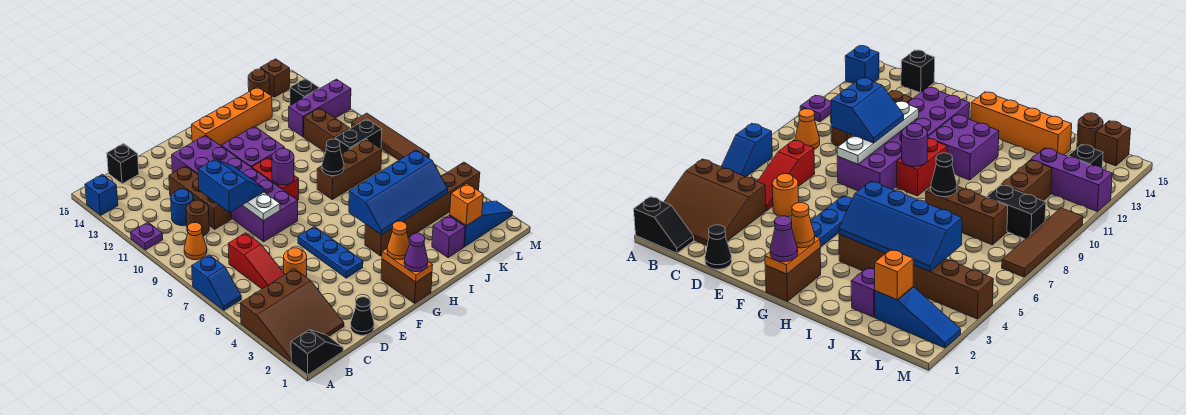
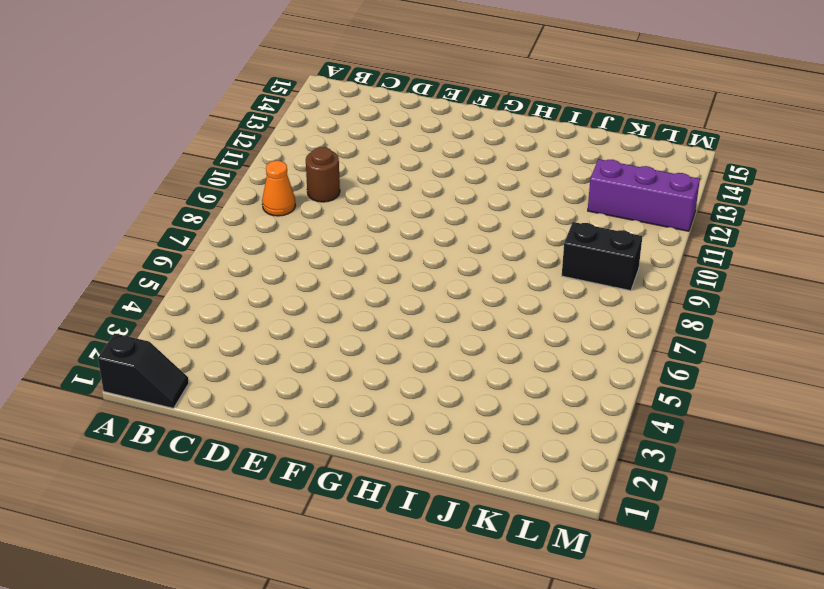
none -> brown 3x3 slope [240,269,344,362]
none -> blue 1x2 slope [192,255,241,310]
none -> purple 1x1 plate [131,222,163,250]
none -> blue 1x1 brick [85,174,118,215]

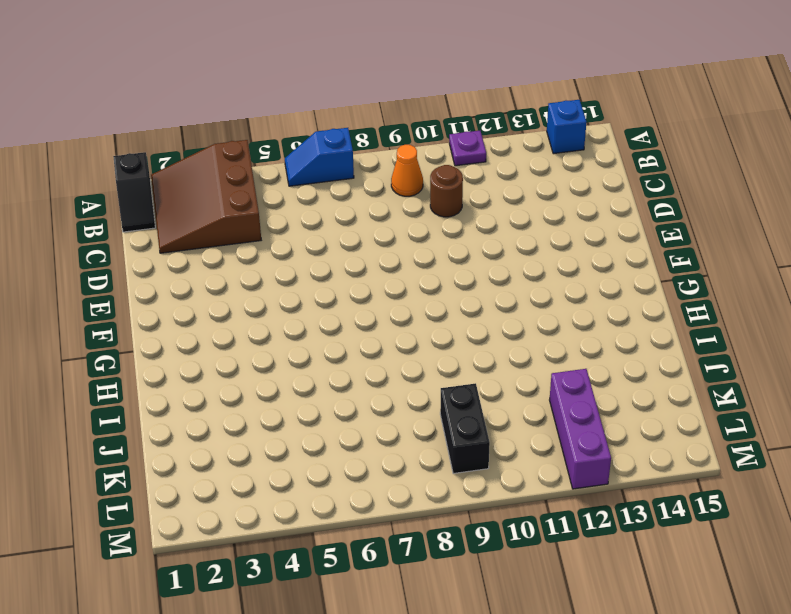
none -> red 1x3 slope [228,233,285,289]
none -> blue 1x1 round brick [171,189,193,226]
none -> black 1x1 brick [107,144,139,184]
none -> black 1x1 cone [351,297,374,335]

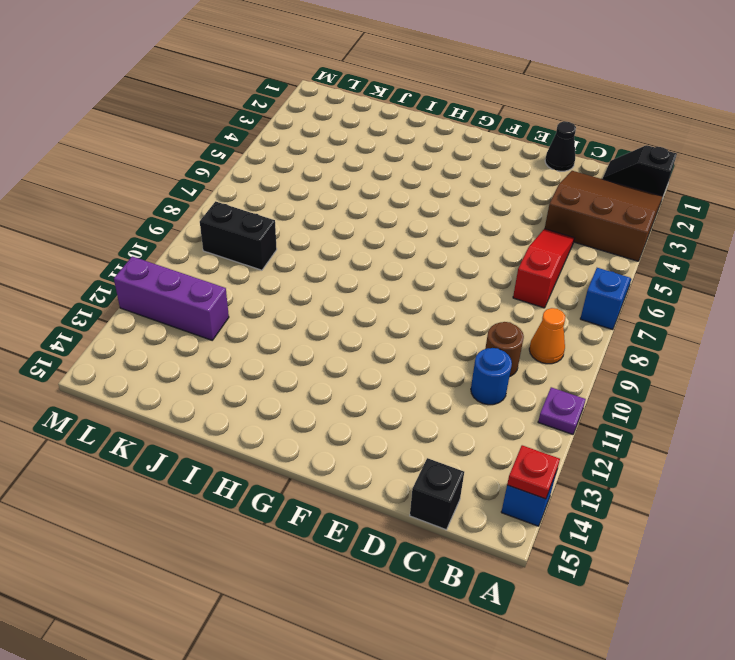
red 1x1 plate [507,445,560,499] -> none
none -> orange 1x1 round brick [284,248,307,277]
none -> brown 1x3 brick [169,166,232,229]
none -> purple 2x6 brick [172,135,298,242]
none -> blue 1x3 plate [298,226,363,278]

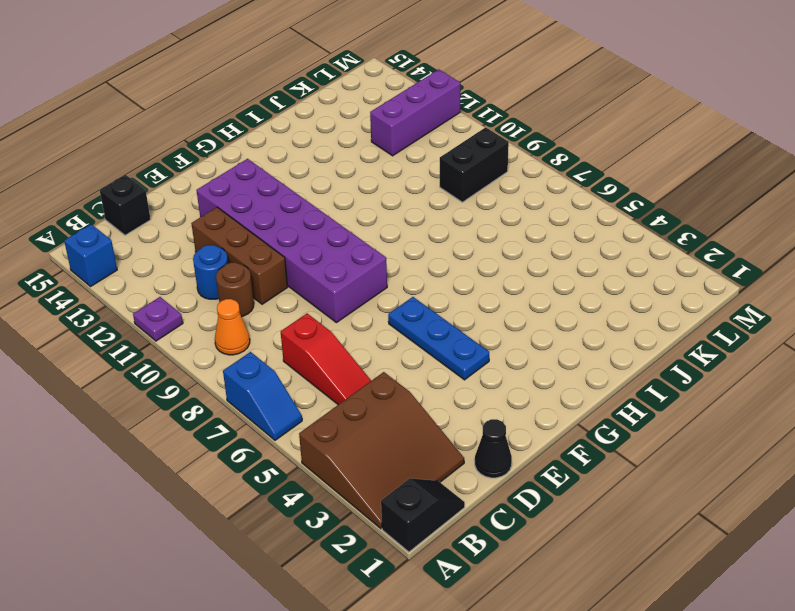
none -> orange 1x1 round brick [284,248,307,277]
none -> brown 1x2 brick [381,259,432,303]
none -> red 1x2 brick [252,157,299,200]
none -> purple 2x2 brick [221,126,284,168]

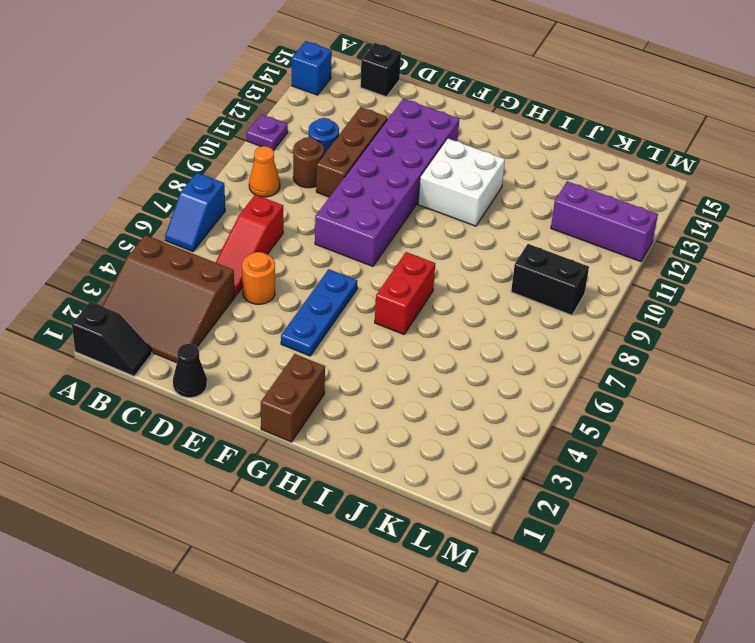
white 2x2 brick [418,138,505,226] -> purple 2x2 brick [221,126,284,168]
red 1x2 brick [375,252,435,334] -> red 1x2 brick moved to [252,157,299,200]
none -> orange 1x4 brick [192,87,272,146]
none -> brown 1x6 brick [365,162,480,256]
none -> brown 1x3 brick [317,139,382,199]
none -> purple 1x1 brick [432,216,465,258]

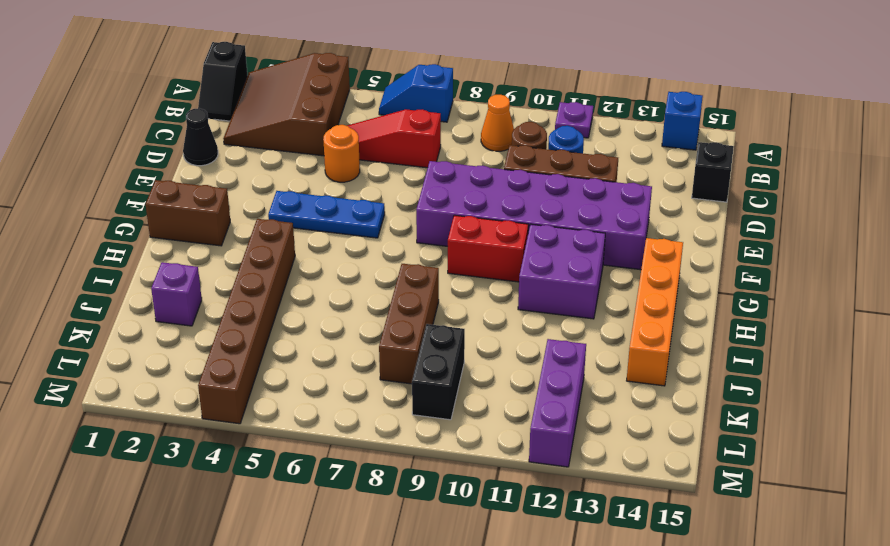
none -> blue 1x3 slope [450,201,513,247]
none -> brown 1x2 brick [304,108,350,152]
none -> brown 1x1 round brick [248,69,269,94]
none -> black 1x1 brick [290,79,320,106]

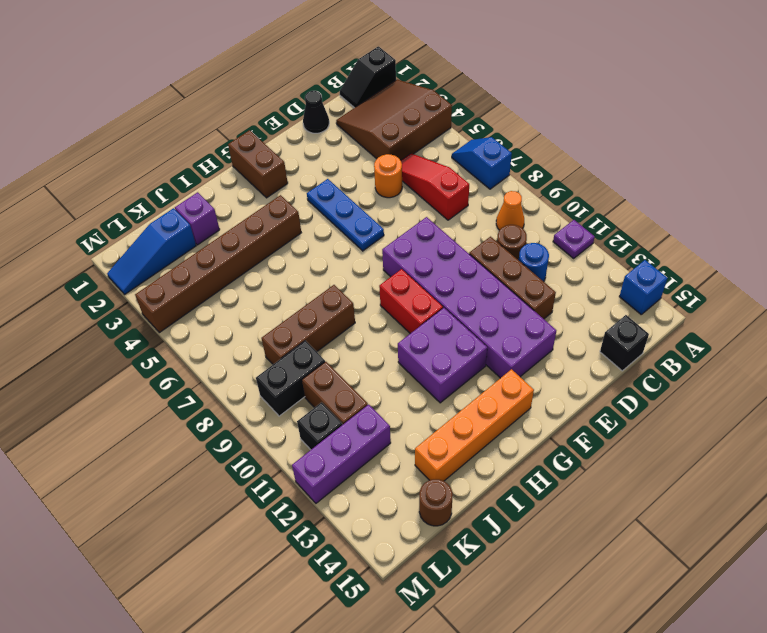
black 1x1 brick [297,402,342,450] -> black 1x1 brick moved to [290,79,320,106]
none -> brown 1x1 brick [260,59,290,97]
none -> brown 1x4 tile [352,113,429,160]
none -> white 1x4 plate [242,192,280,221]
none -> orange 1x2 plate [382,249,433,282]

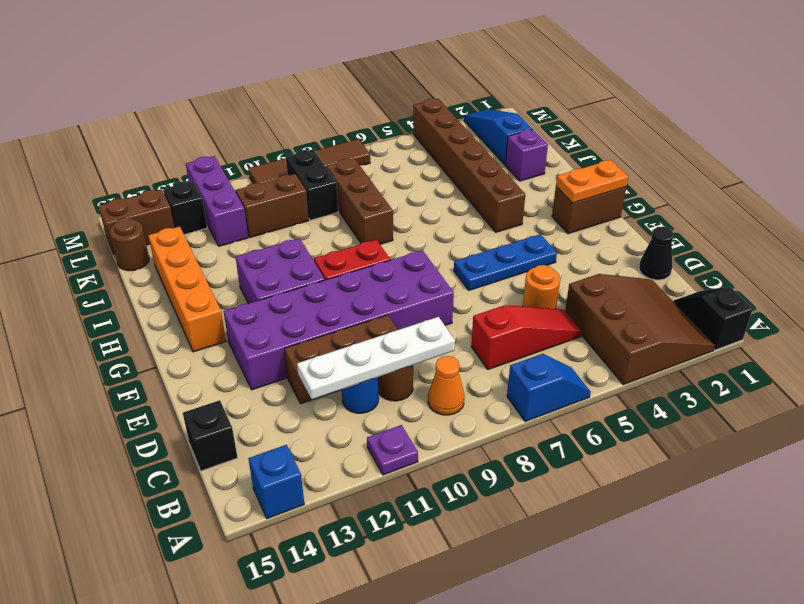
white 1x4 plate [297,317,455,400] -> white 1x4 plate moved to [242,192,280,221]
brown 1x2 brick [99,189,174,254] -> brown 1x1 brick [260,59,290,97]
none -> purple 1x1 round brick [272,148,294,185]
none -> blue 2x4 slope [349,150,448,235]
none -> black 1x1 cone [322,139,344,176]
none -> orange 1x1 brick [450,184,483,226]

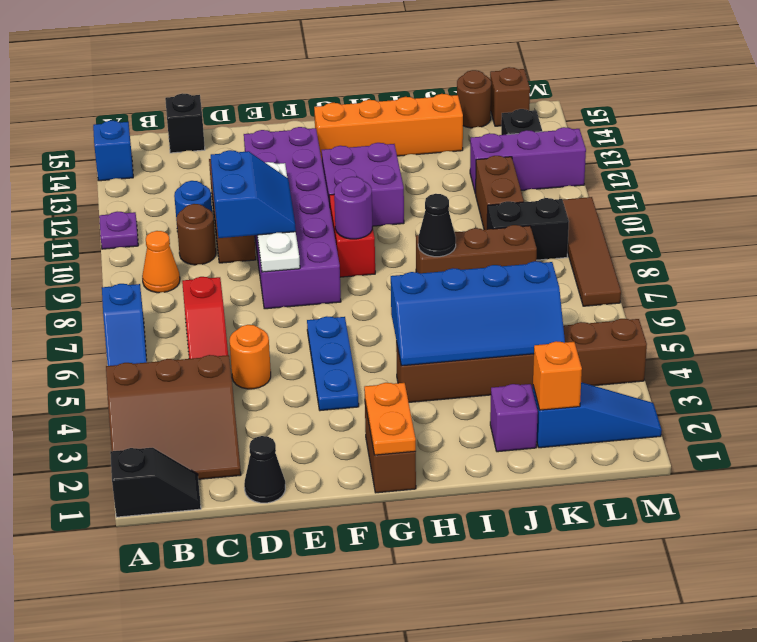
none -> purple 1x1 cone [404,233,428,272]
none -> orange 1x1 cone [387,221,410,259]

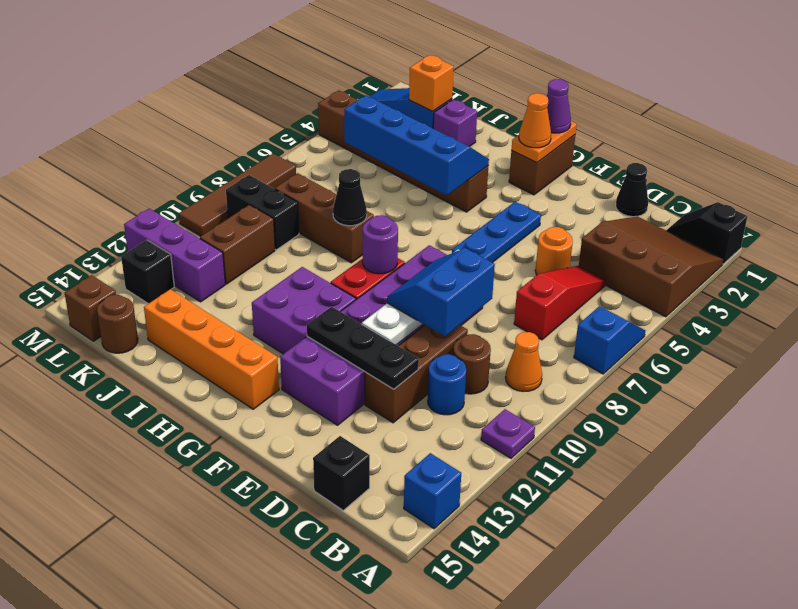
black 1x3 plate [307,307,419,389] -> none

